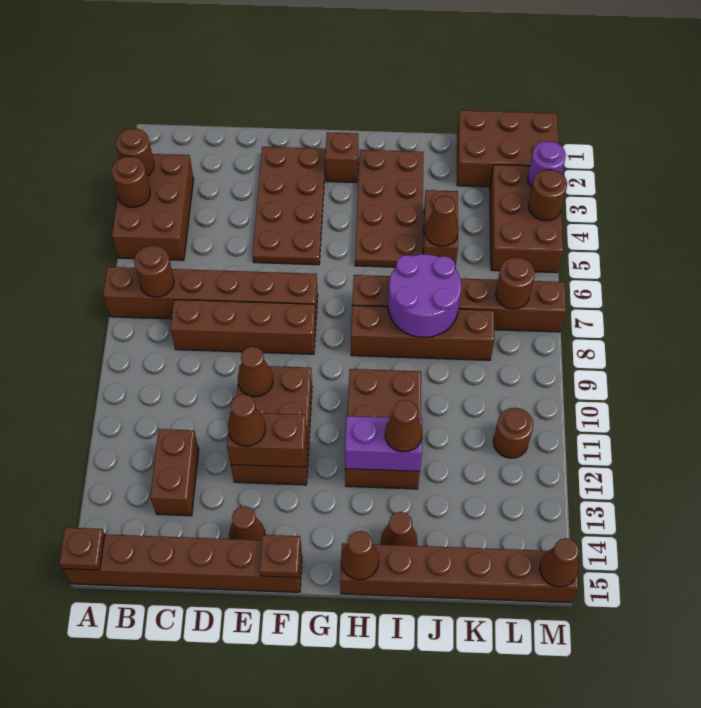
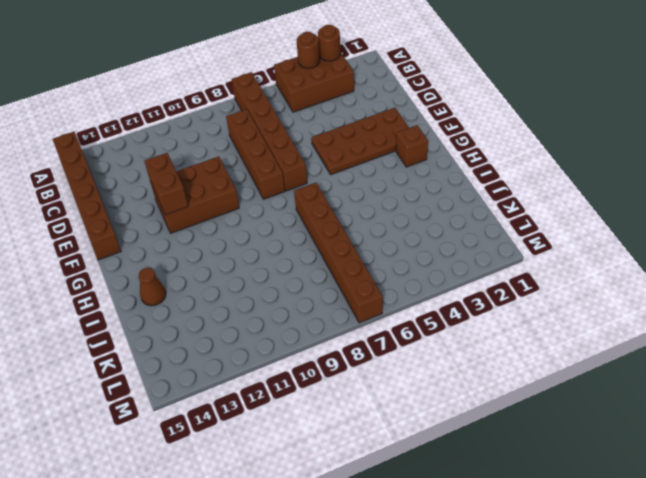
none -> brown 1x2 brick [150,429,199,516]
none -> brown 1x1 cone [229,506,265,540]
none -> brown 2x4 plate [355,150,424,267]
none -> brown 1x4 brick [351,305,495,360]

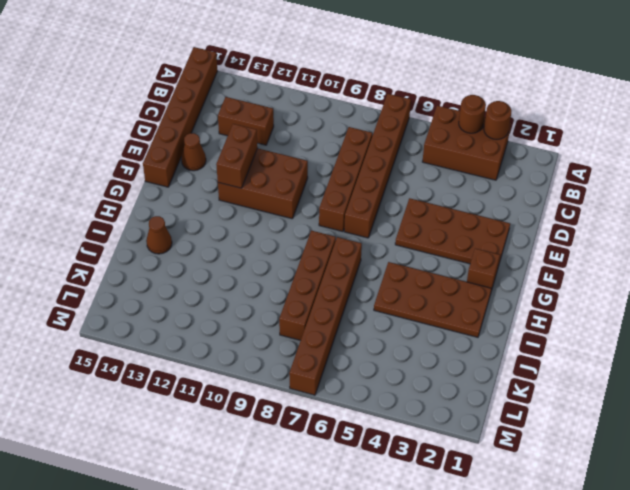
none -> brown 2x3 brick [345,369,421,489]
none -> brown 1x6 brick [340,543,578,603]
none -> brown 1x2 brick [423,190,458,267]
none -> brown 2x3 brick [457,110,558,187]

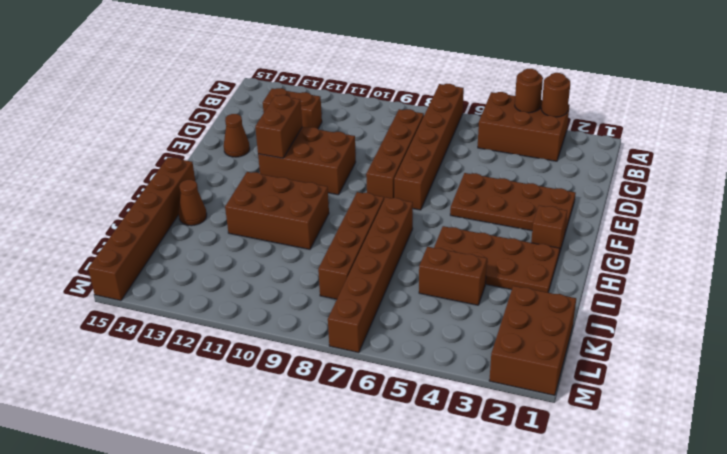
none -> brown 1x6 brick [63,534,302,592]
none -> brown 2x3 brick [490,165,563,273]
none -> brown 1x1 round brick [493,408,533,458]
none -> brown 1x1 plate [59,527,105,570]

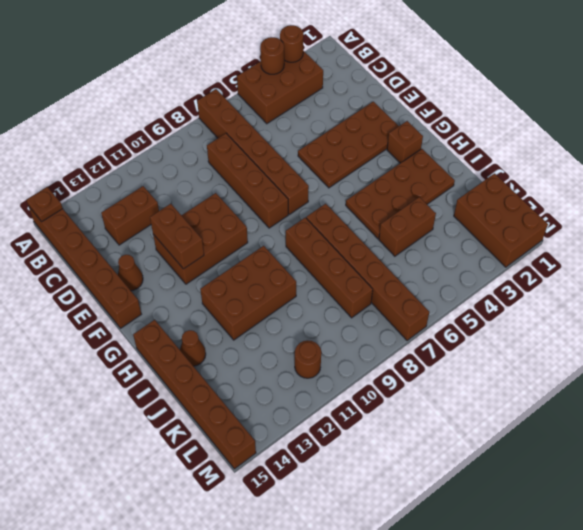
none -> brown 2x3 brick [490,165,563,273]
none -> brown 1x1 round brick [134,245,174,297]
none -> brown 1x1 cone [238,347,273,397]
none -> brown 1x1 plate [260,535,301,577]

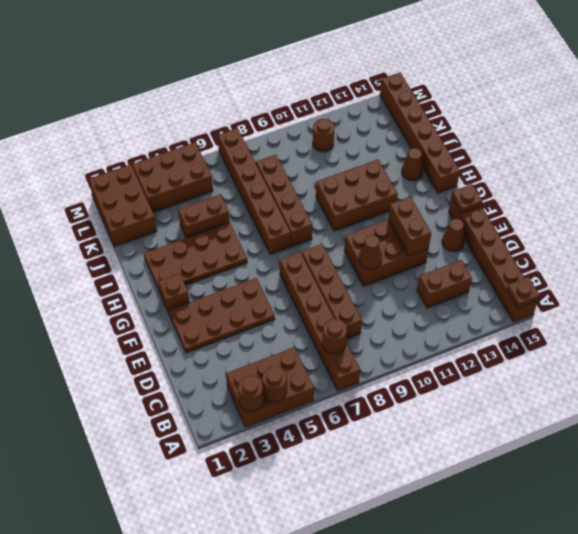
none -> purple 1x2 brick [345,416,423,471]
none -> brown 1x1 cone [341,531,379,580]
none -> purple 2x2 round brick [388,254,461,337]
none -> brown 1x1 cone [425,196,459,246]

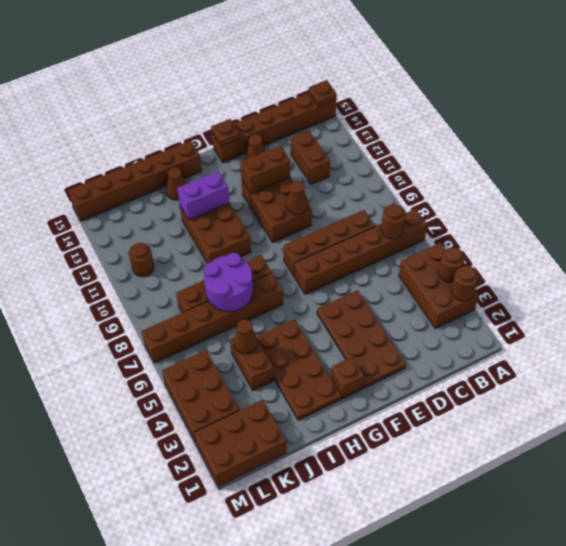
none -> brown 1x1 cone [341,531,379,580]
none -> brown 1x1 round brick [496,257,535,309]
none -> purple 1x1 round brick [528,141,566,187]
none -> brown 1x1 round brick [529,169,567,221]

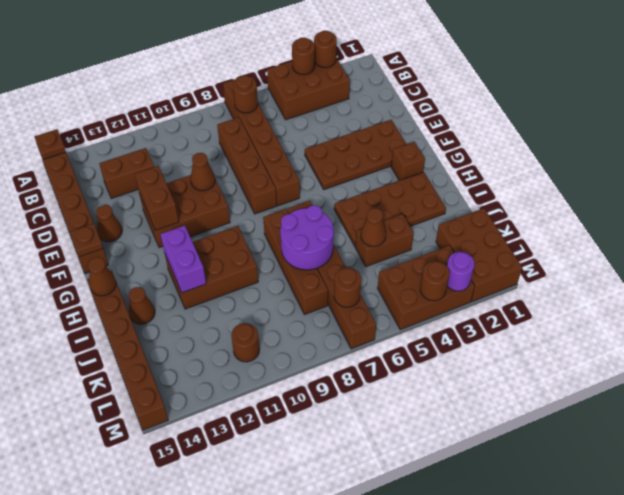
none -> brown 1x1 cone [540,538,579,587]
none -> brown 1x1 cone [228,394,266,446]
none -> brown 1x1 cone [385,400,423,452]

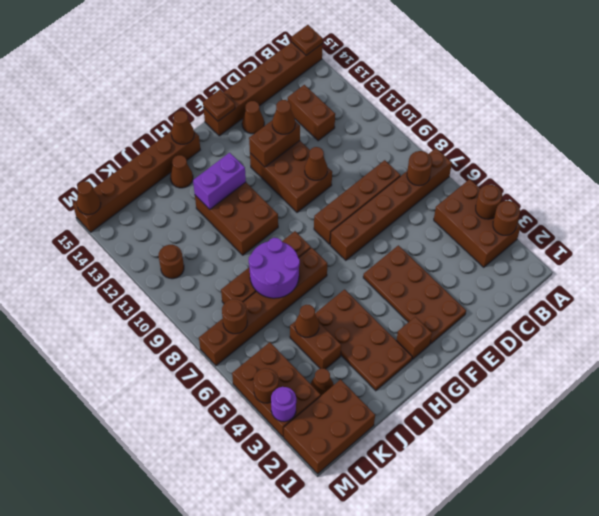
brown 1x1 cone [311,368,334,396] -> brown 1x1 cone moved to [385,400,423,452]

